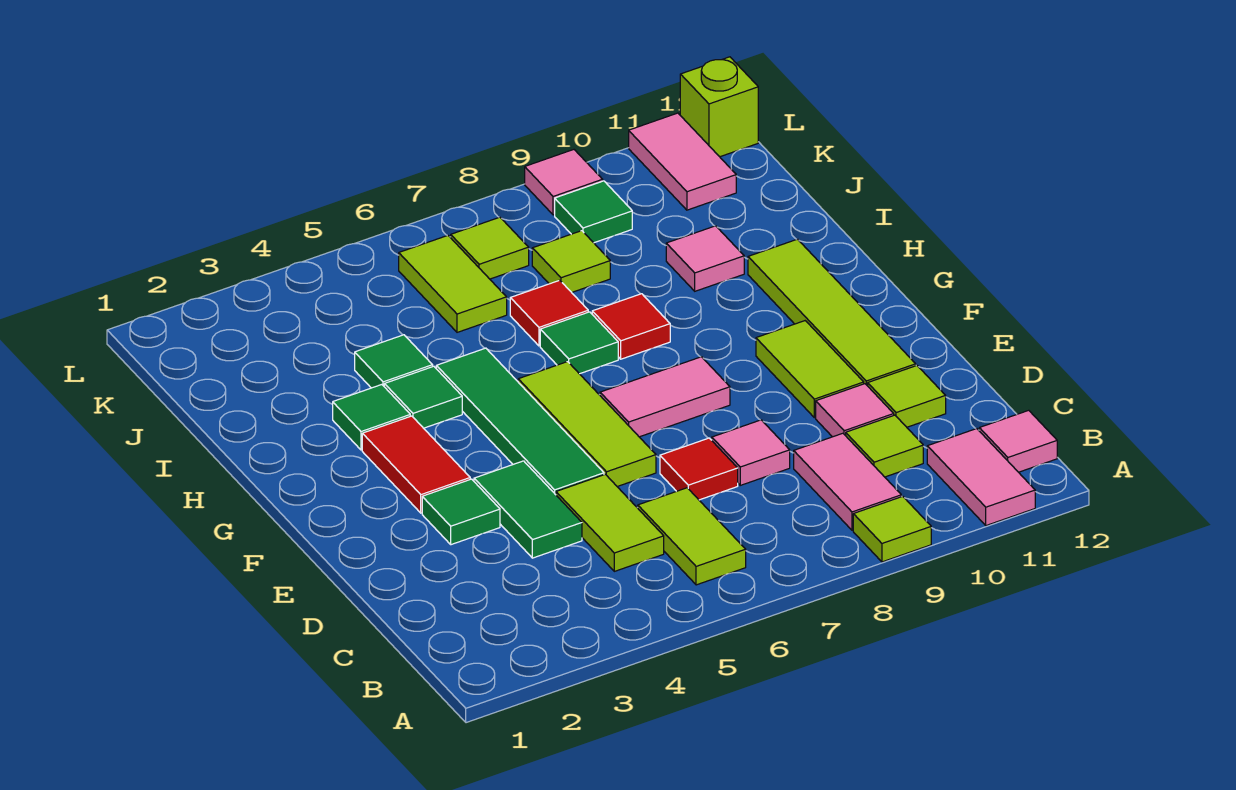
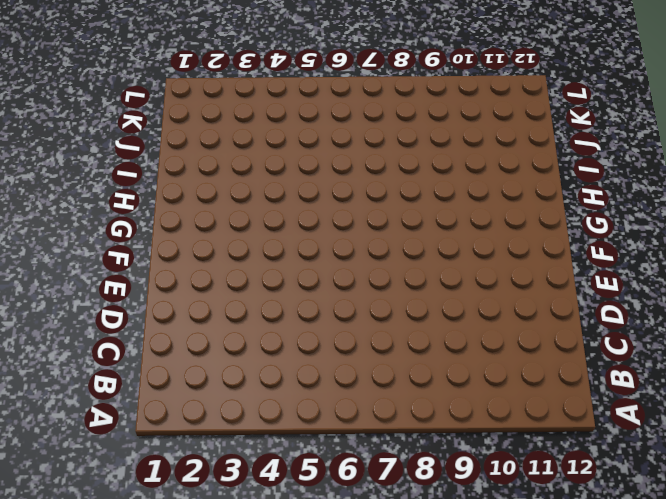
none -> lime 1x1 tile [853,496,931,562]
none -> pink 1x2 tile [927,429,1035,526]
none -> lime 1x2 tile [638,488,746,585]
none -> pink 1x2 tile [794,433,902,530]

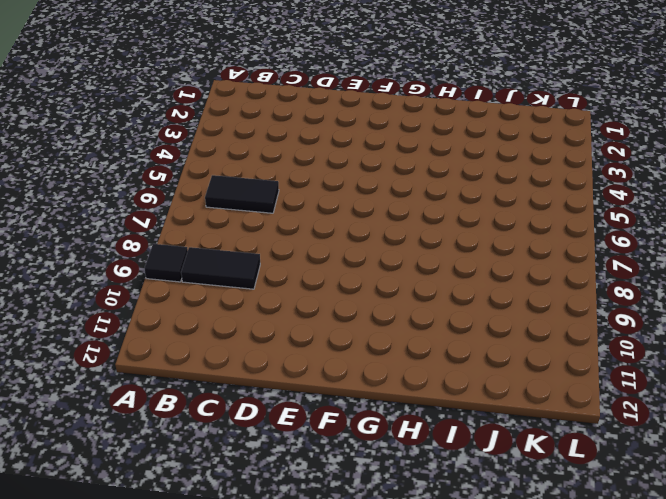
black 1x1 tile [144,244,188,282] -> lime 1x1 tile [853,496,931,562]
black 1x2 tile [205,175,279,213] -> lime 1x2 tile [638,488,746,585]
black 1x2 tile [181,247,260,289] -> pink 1x2 tile [794,433,902,530]
none -> pink 1x2 tile [927,429,1035,526]
none -> pink 1x1 tile [979,410,1057,472]
none -> lime 1x2 tile [556,474,664,571]
none -> lime 1x1 tile [846,415,923,477]

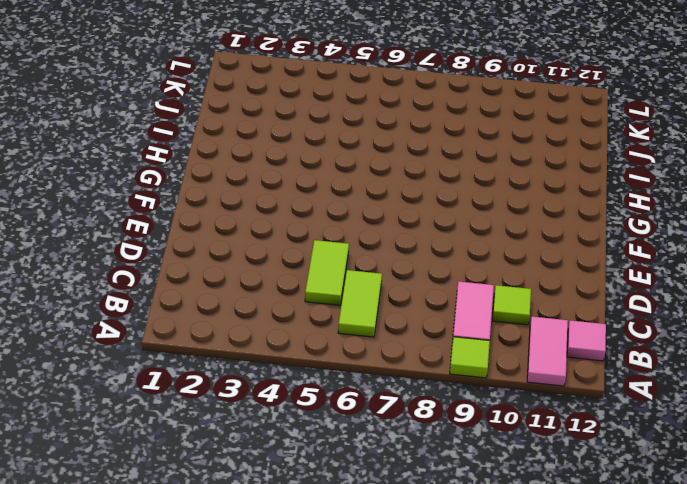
none -> green 1x2 tile [474,461,582,558]
none -> red 1x1 tile [660,438,738,500]
none -> pink 1x1 tile [712,420,790,485]
none -> pink 1x1 tile [816,384,894,437]

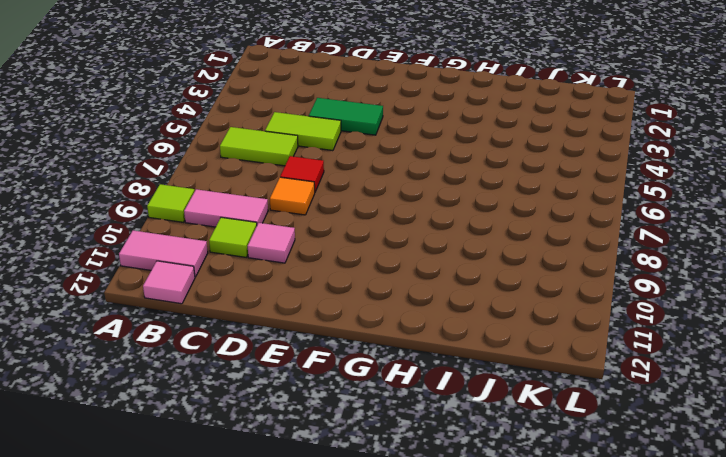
orange 1x1 tile [270,177,315,215] -> pink 1x1 tile [712,420,790,485]
none -> lime 1x1 tile [868,366,946,427]
none -> green 1x1 tile [422,479,500,545]
none -> green 1x4 tile [436,348,604,495]
none -> lime 1x3 tile [518,362,656,487]

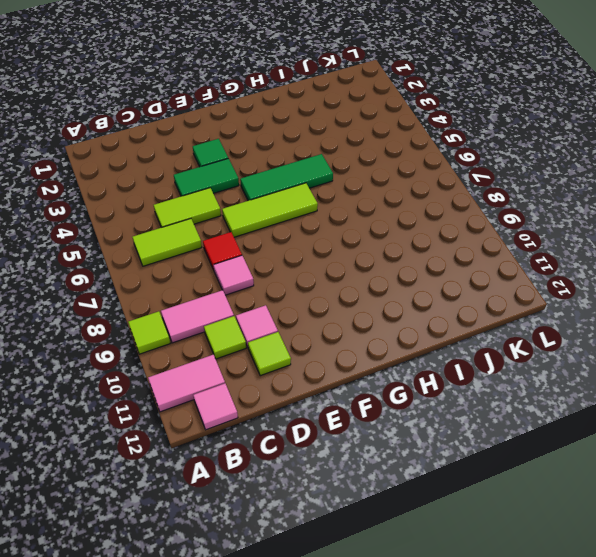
green 1x3 tile [240,154,333,201] -> green 1x4 tile [436,348,604,495]
none -> lime 1x2 tile [756,321,864,418]
none -> lime 1x4 tile [748,239,916,386]
none -> red 1x2 tile [362,416,470,513]
none -> pink 1x2 tile [600,357,730,437]

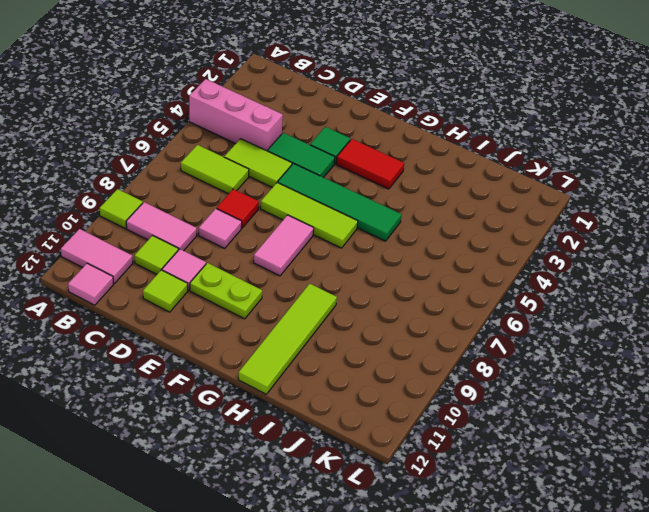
pink 1x3 brick [189,79,283,151] -> none
lime 1x2 plate [190,263,262,319] -> lime 1x2 tile [756,321,864,418]
lime 1x4 tile [238,284,337,394] -> lime 1x4 tile turned to [748,239,916,386]
none -> green 1x1 tile [333,385,410,450]
none -> green 1x1 tile [384,366,462,428]
none -> green 1x1 tile [540,312,618,374]
none -> red 1x1 tile [592,294,670,359]

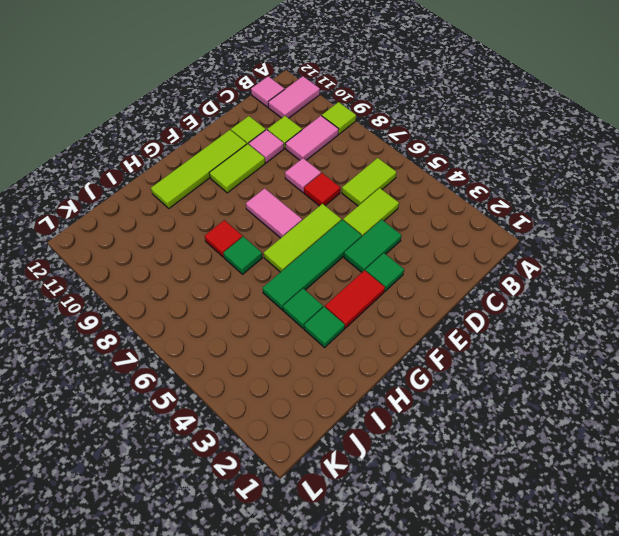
none -> green 1x1 tile [355,335,433,388]
none -> red 1x1 tile [510,280,588,346]
none -> pink 1x1 tile [666,226,744,291]
none -> lime 1x2 tile [399,236,507,332]

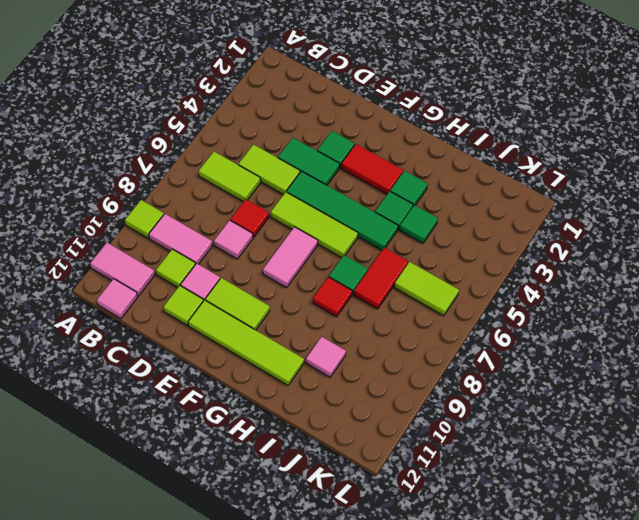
red 1x2 tile [354,248,408,309] -> red 1x1 tile [510,280,588,346]
none -> lime 1x1 tile [532,231,610,292]
none -> lime 1x1 tile [451,217,529,279]
none -> green 1x1 tile [555,181,632,243]
none -> pink 1x2 tile [629,113,736,210]

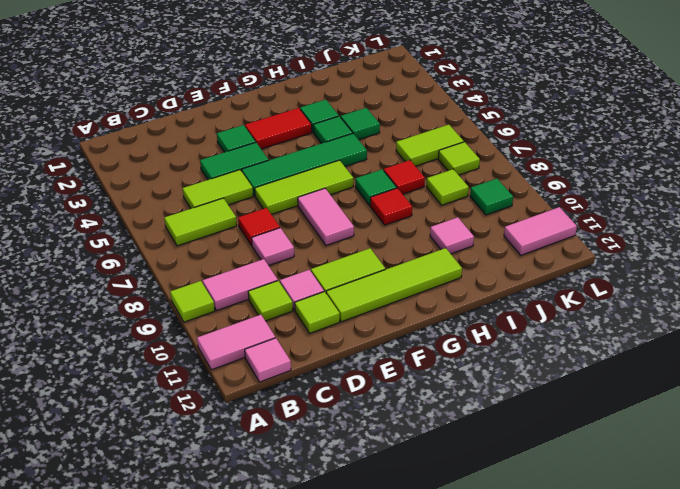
none -> pink 1x1 tile [525,150,603,215]
none -> lime 1x1 brick [680,57,758,157]

